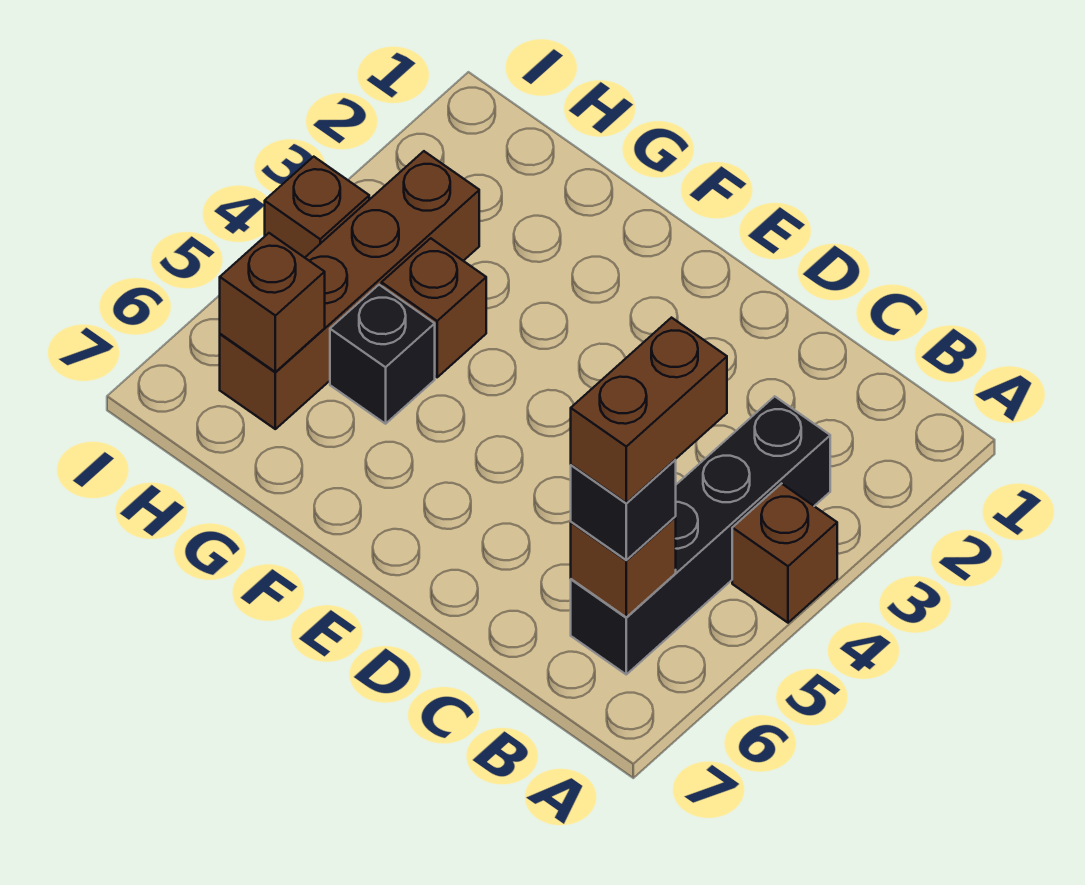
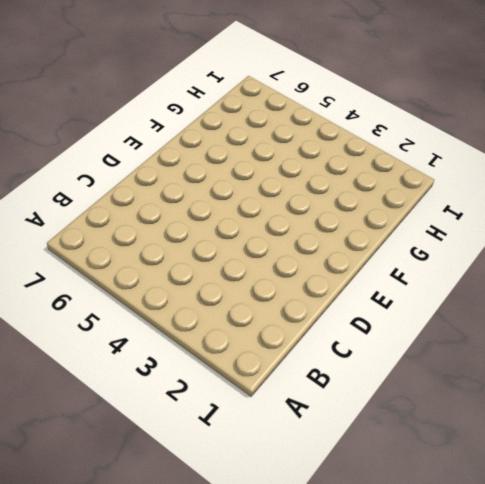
none -> brown 1x1 brick [732,484,837,623]
none -> black 1x4 brick [571,396,830,674]

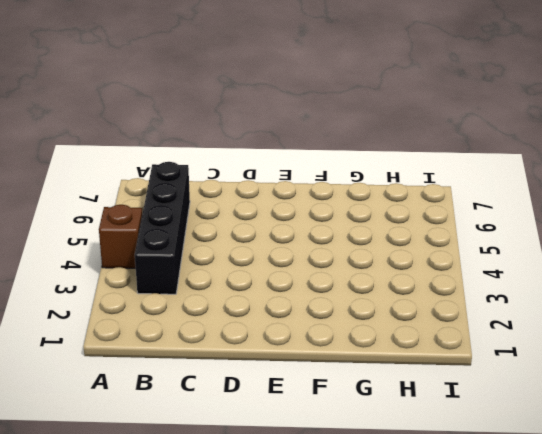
none -> brown 1x1 brick [382,238,486,377]
none -> black 1x1 brick [330,285,435,424]

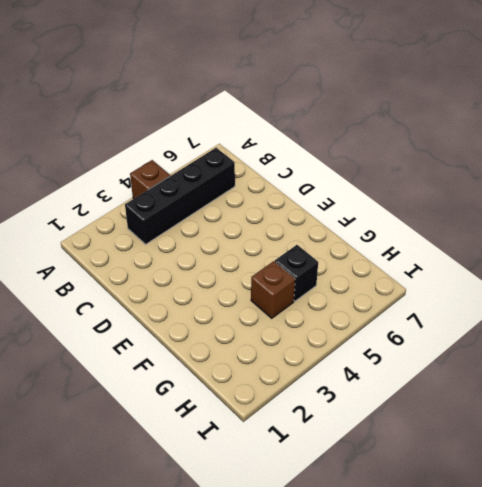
none -> brown 1x4 brick [220,151,479,429]
none -> brown 1x1 brick [265,157,369,258]

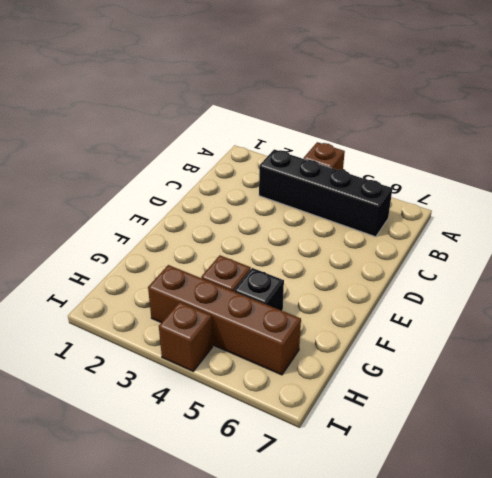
none -> brown 1x1 brick [571,517,676,617]
none -> brown 1x1 brick [220,233,325,372]

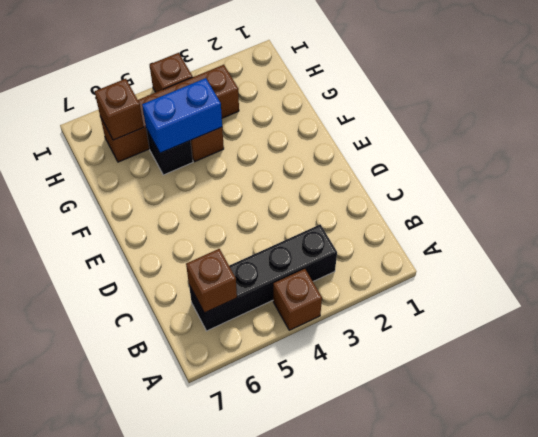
blue 1x2 brick [142,78,222,153] -> none
none -> black 1x1 brick [571,460,676,560]
none -> brown 1x2 brick [571,318,727,503]

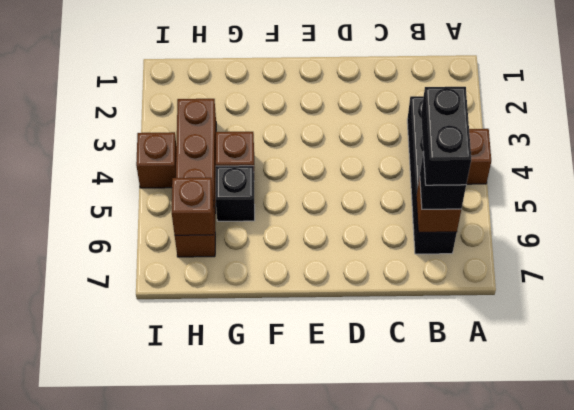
black 1x2 brick [421,87,471,185] -> brown 1x2 brick [571,318,727,503]

